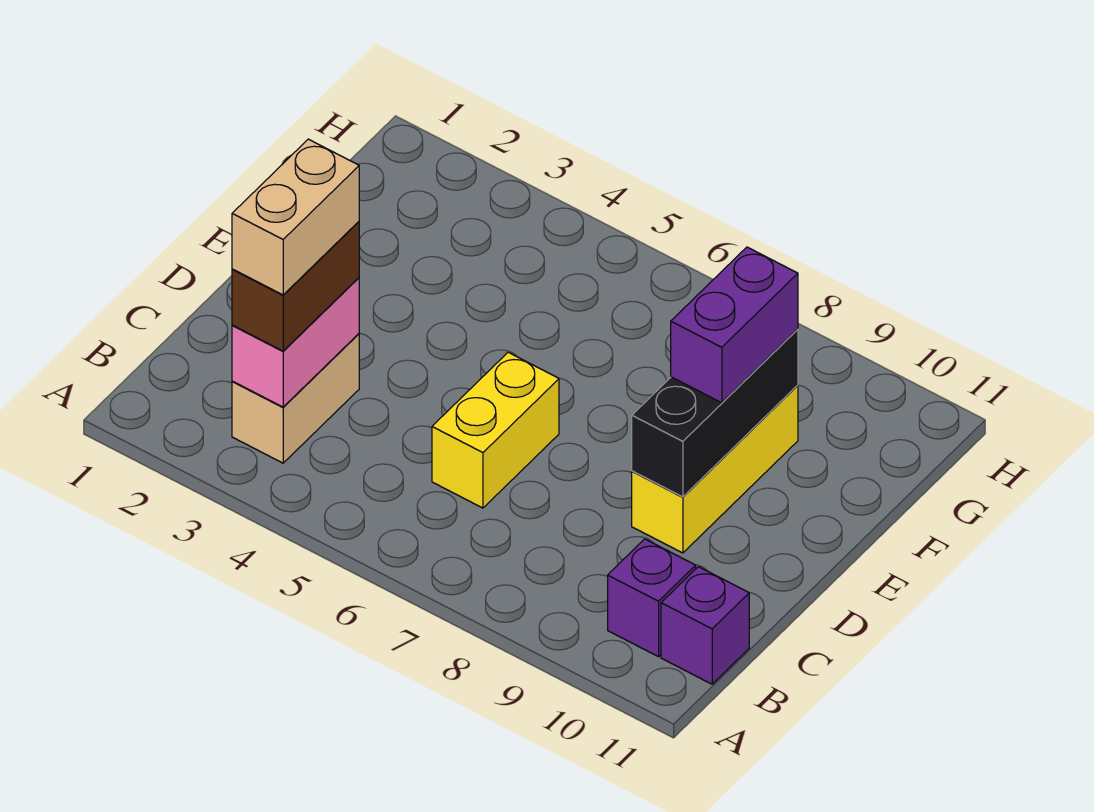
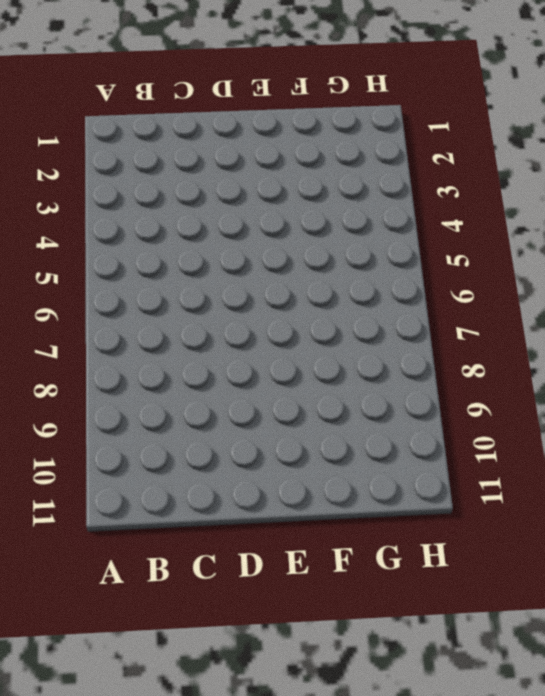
none -> tan 1x2 brick [232,334,359,463]
none -> purple 1x1 brick [608,539,696,657]

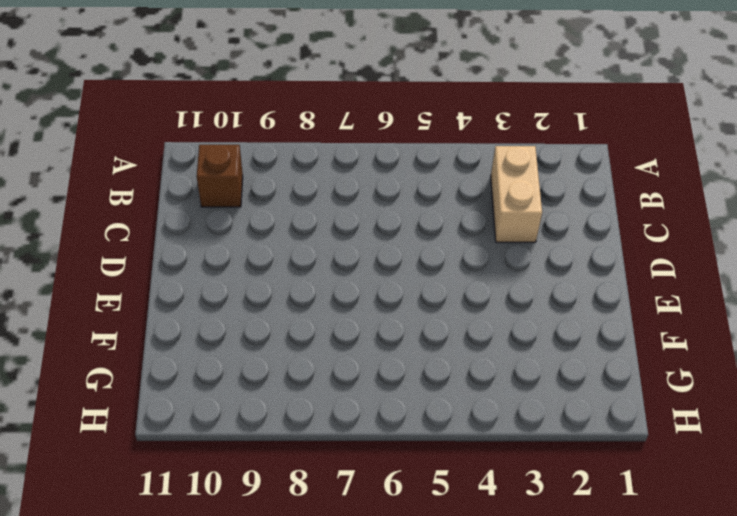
brown 1x1 brick [197,145,243,207] -> purple 1x1 brick [608,539,696,657]
none -> purple 1x1 brick [661,567,749,684]
none -> yellow 1x2 brick [432,352,559,508]

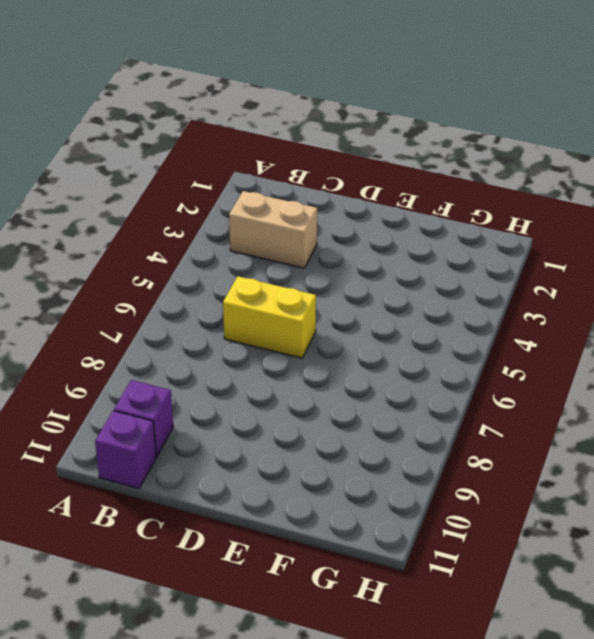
none -> yellow 1x3 brick [632,385,798,553]
none -> pink 1x2 brick [232,278,359,407]

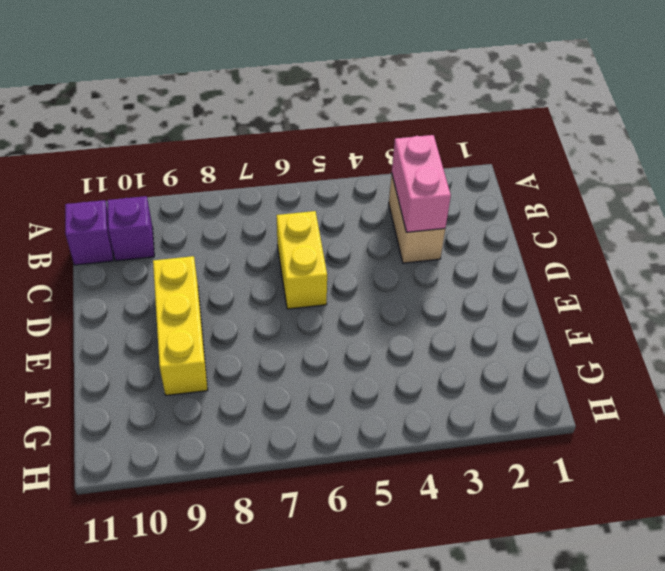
none -> black 1x3 brick [632,329,798,497]
none -> brown 1x2 brick [232,222,359,351]

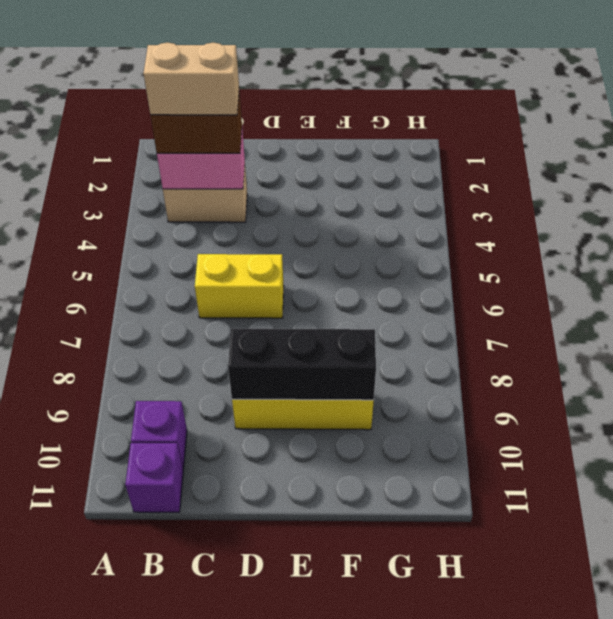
none -> purple 1x2 brick [671,247,798,403]

